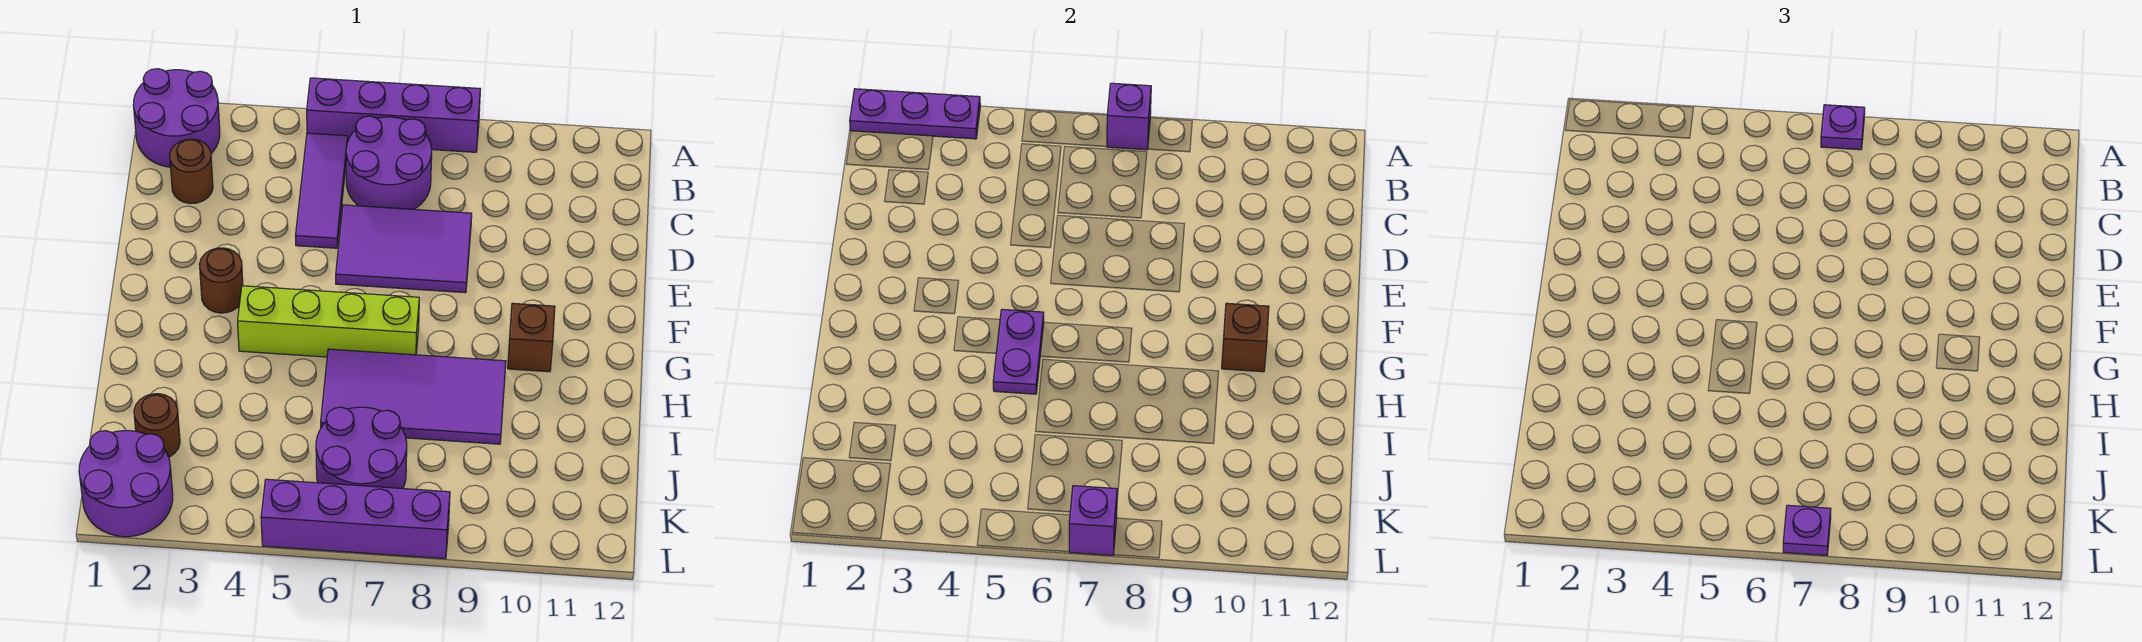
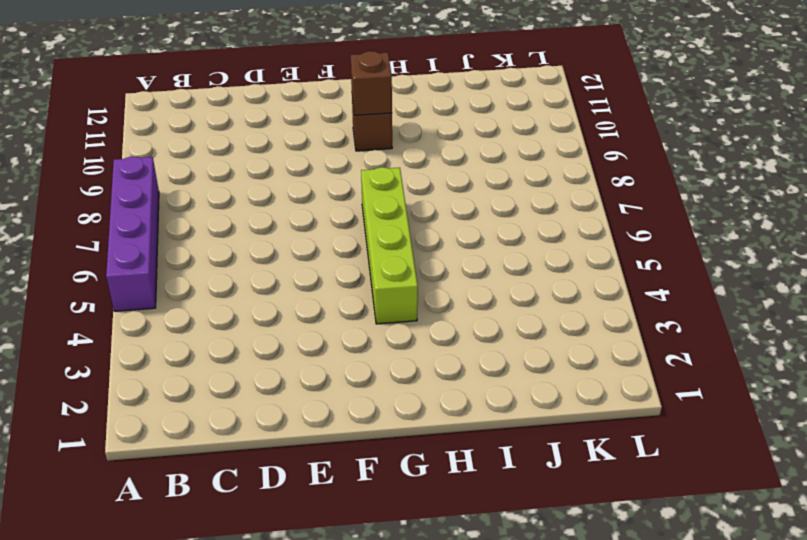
none -> purple 2x2 round brick [133,69,220,167]
none -> purple 1x3 tile [295,133,348,248]
none -> purple 2x2 round brick [346,116,432,209]

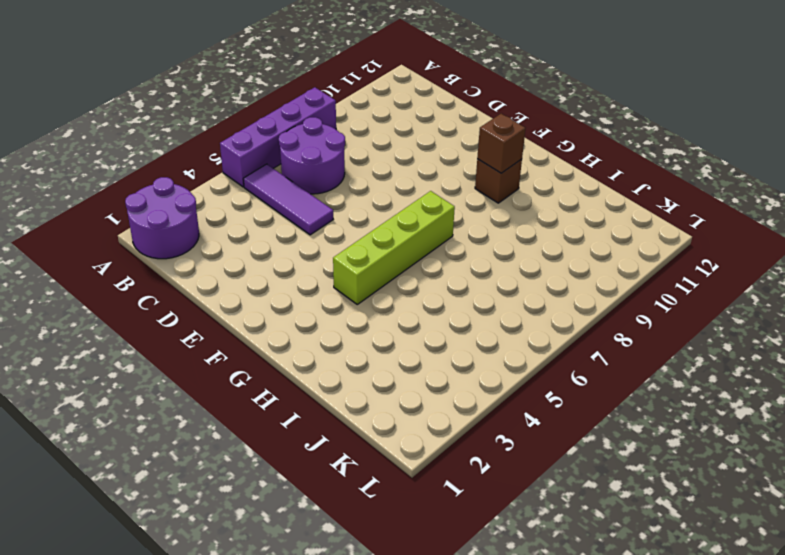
none -> brown 1x1 round brick [170,139,213,204]
none -> purple 2x3 tile [336,205,472,293]
none -> brown 1x1 round brick [199,248,243,313]

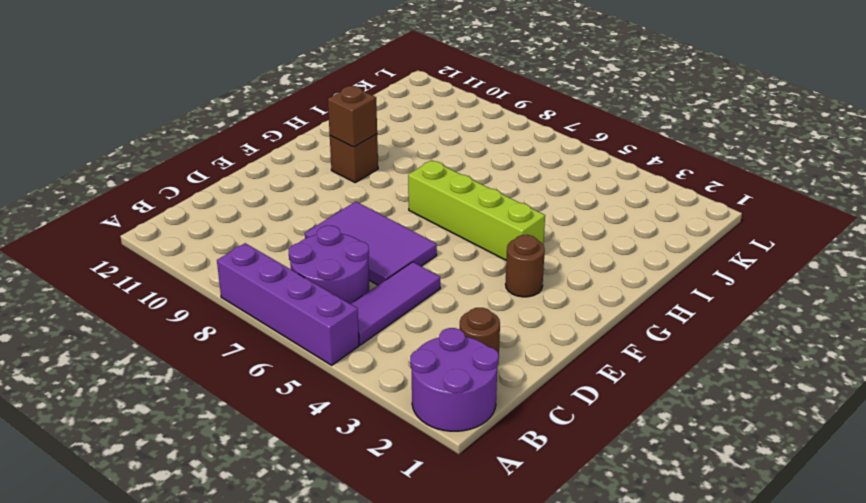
none -> purple 2x4 tile [321,349,506,444]
none -> brown 1x1 round brick [134,394,180,457]
none -> purple 2x2 round brick [316,407,407,489]

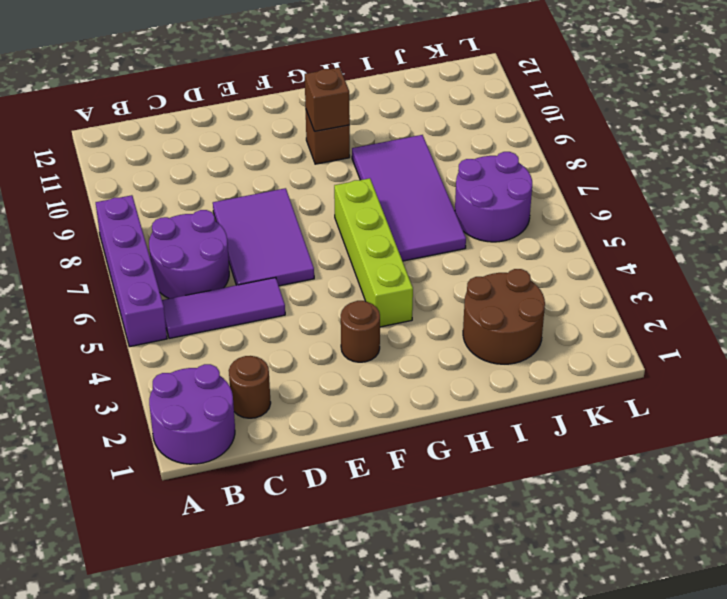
brown 2x2 round brick [463,269,545,364] -> brown 1x1 round brick [134,394,180,457]
none -> purple 2x2 round brick [79,431,173,537]
none -> purple 1x4 brick [261,479,450,559]
none -> purple 1x3 plate [850,89,980,139]

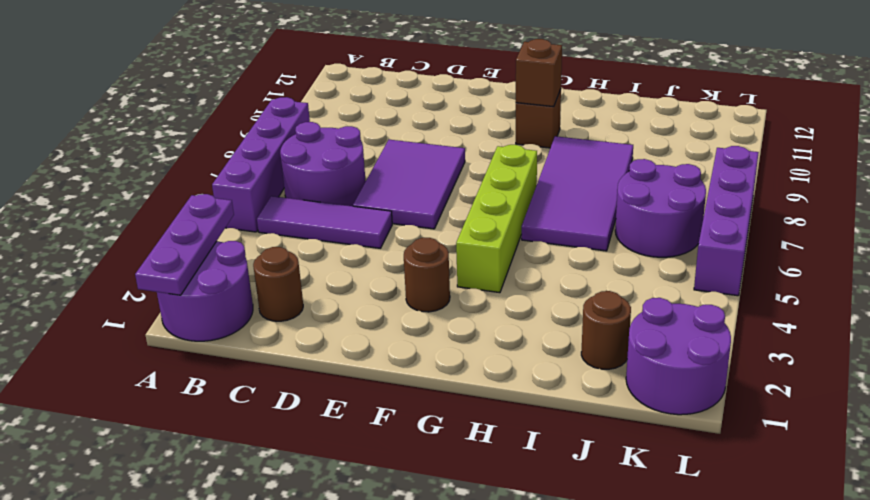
none -> purple 1x1 brick [1107,83,1151,150]
none -> purple 1x2 plate [993,309,1044,394]
none -> purple 1x1 brick [1069,486,1117,555]

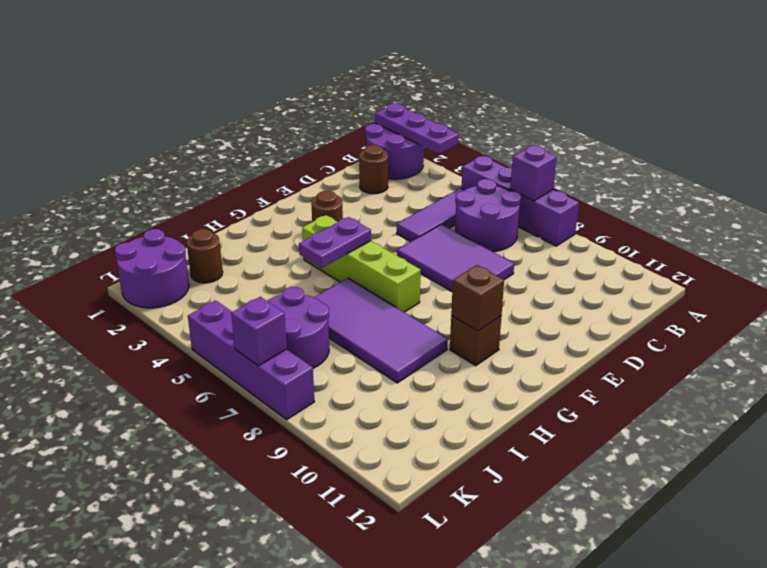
none -> purple 1x1 plate [1821,105,1865,150]
none -> purple 1x1 plate [1783,505,1831,555]

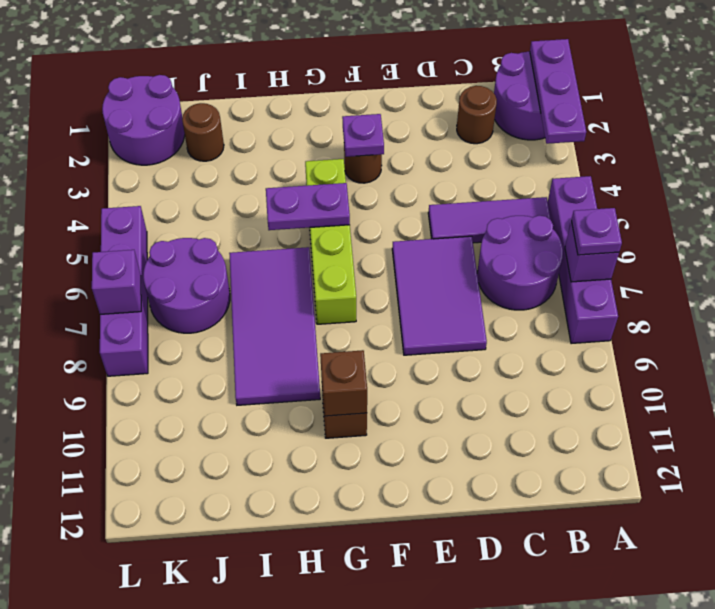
purple 1x1 plate [342,114,384,157] -> purple 1x1 plate moved to [1783,505,1831,555]

